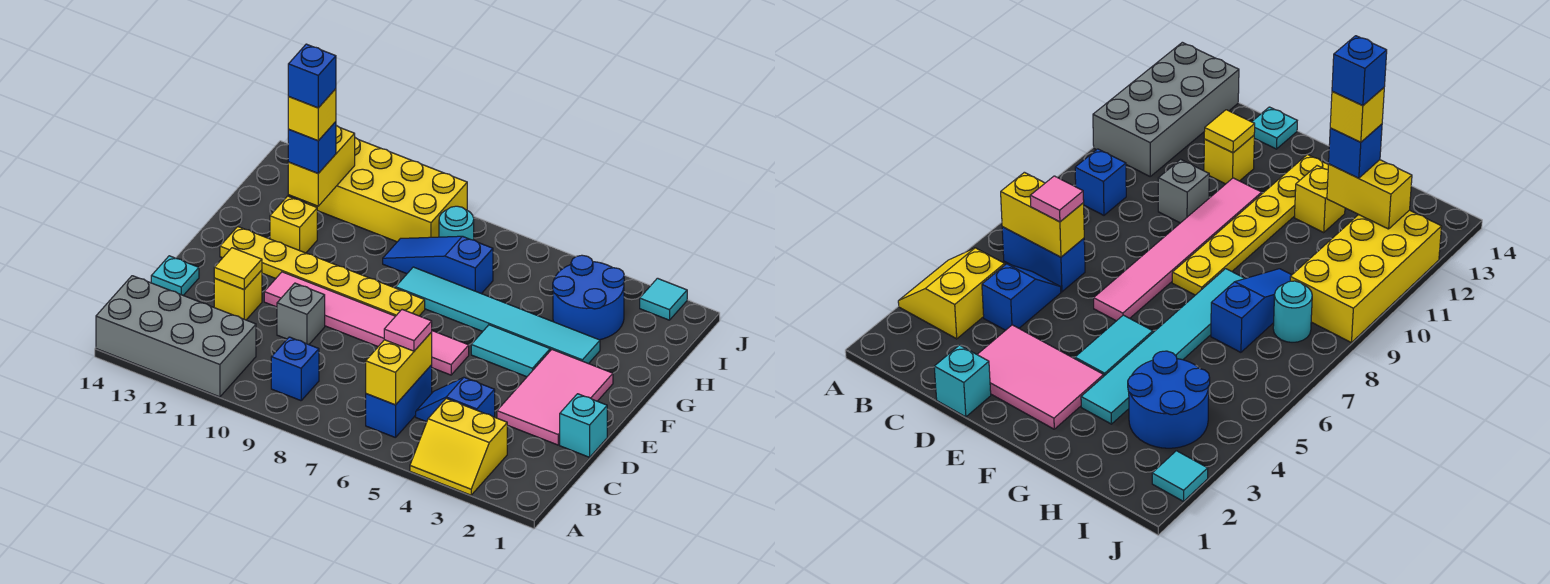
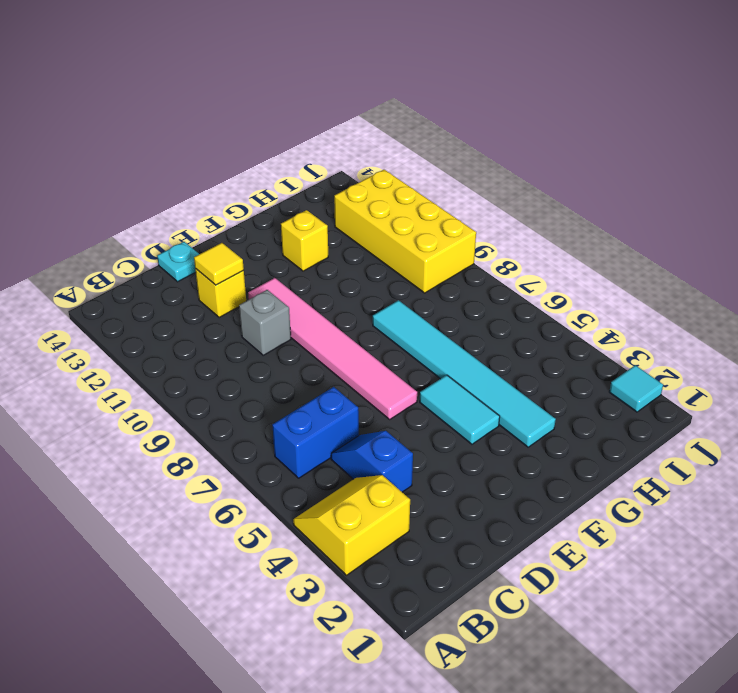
yellow 2x2 slope [293,475,410,575] -> yellow 2x2 slope turned to [410,398,507,495]
none -> grey 2x4 brick [96,276,256,397]
none -> blue 1x1 brick [271,337,319,401]
none -> cyan 1x1 brick [560,394,607,457]

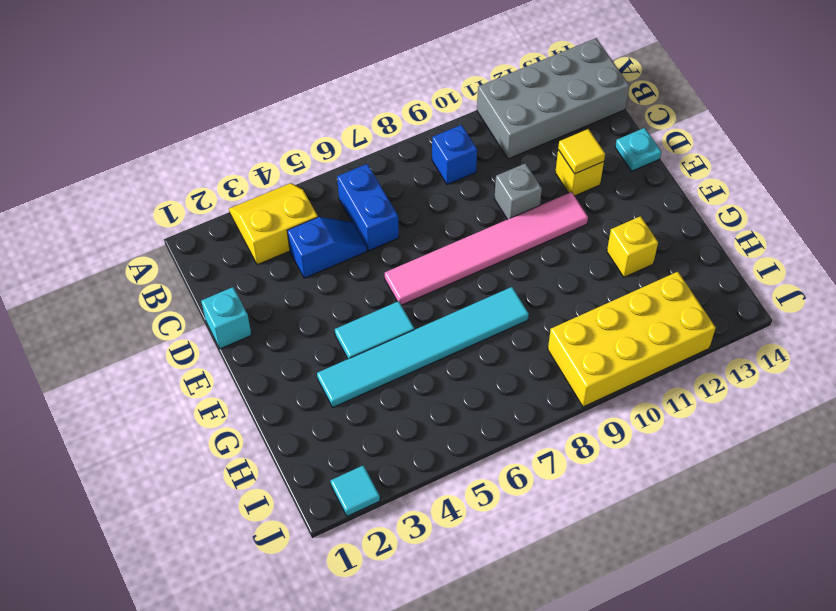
none -> pink 2x3 tile [497,350,613,445]
none -> yellow 1x6 plate [220,227,425,316]
none -> blue 2x2 round brick [553,255,624,340]

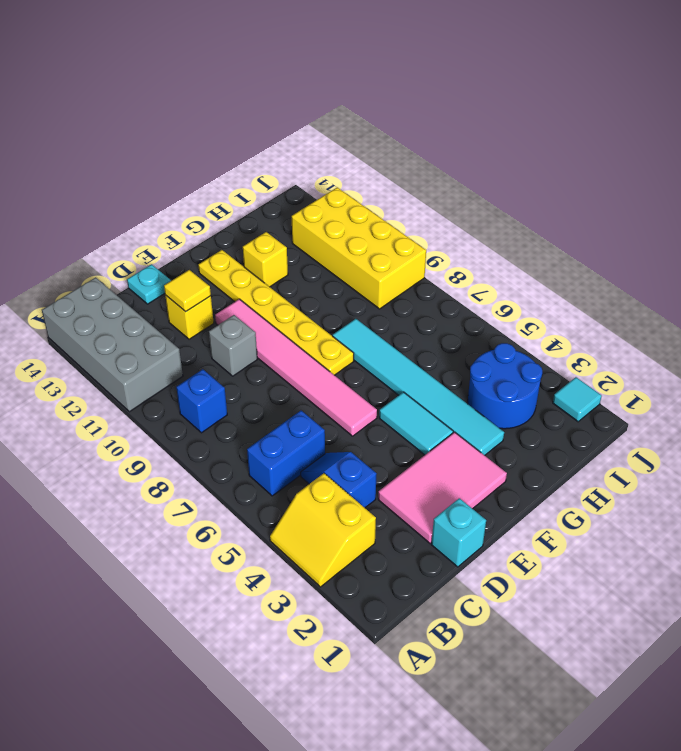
none -> blue 1x3 slope [383,236,493,294]
none -> cyan 1x1 round brick [439,206,474,240]
none -> yellow 1x2 brick [366,332,432,405]

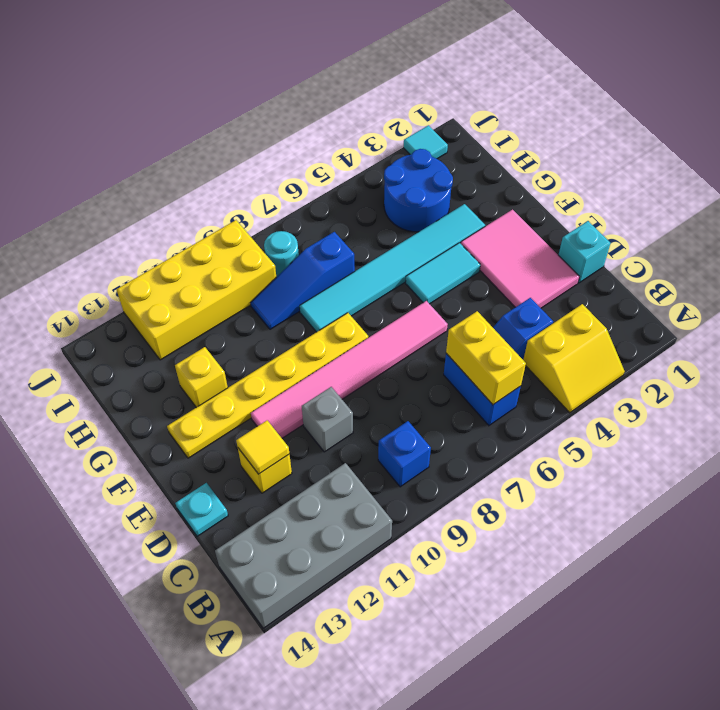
none -> yellow 1x2 brick [288,125,355,206]
none -> pink 1x1 tile [384,310,432,351]
none -> blue 1x1 brick [288,122,336,173]

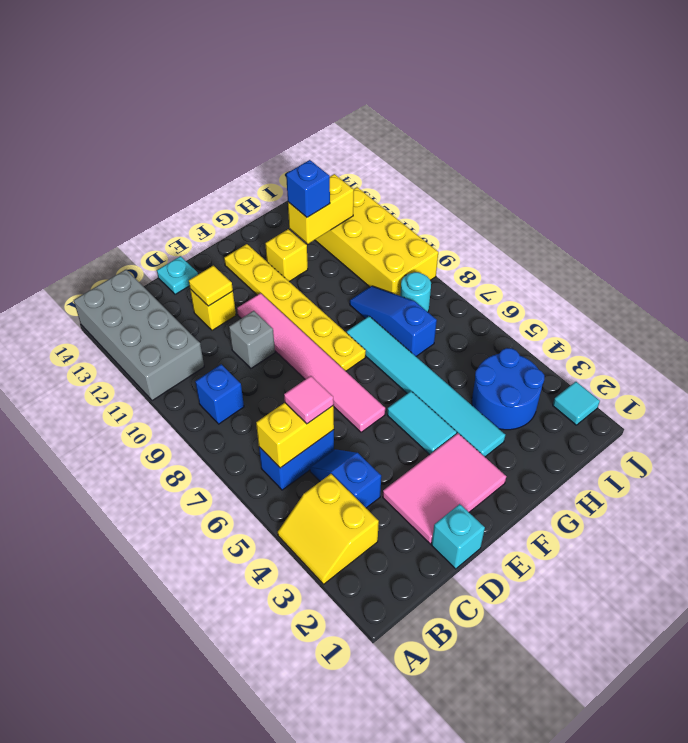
none -> yellow 1x1 brick [288,89,336,141]
none -> blue 1x1 brick [288,44,336,108]

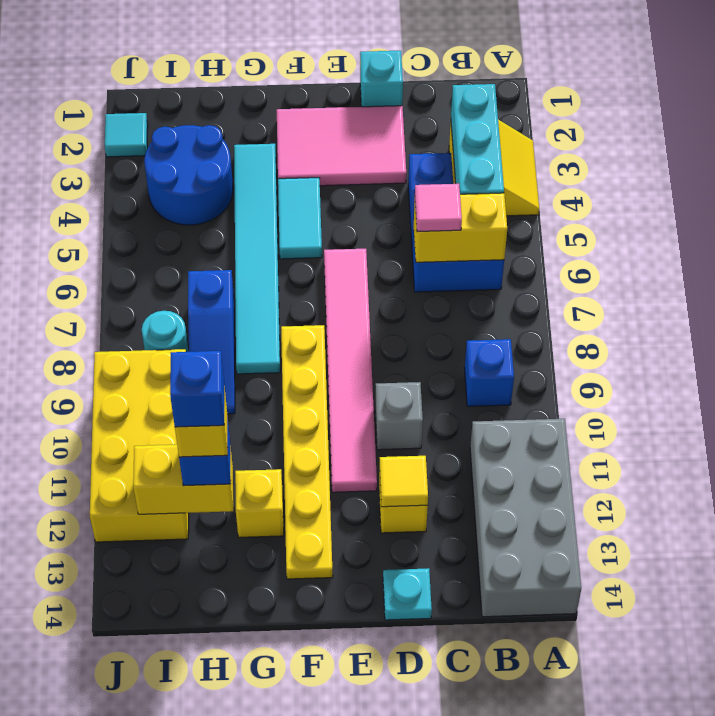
cyan 1x3 brick [451,84,504,194] -> none

